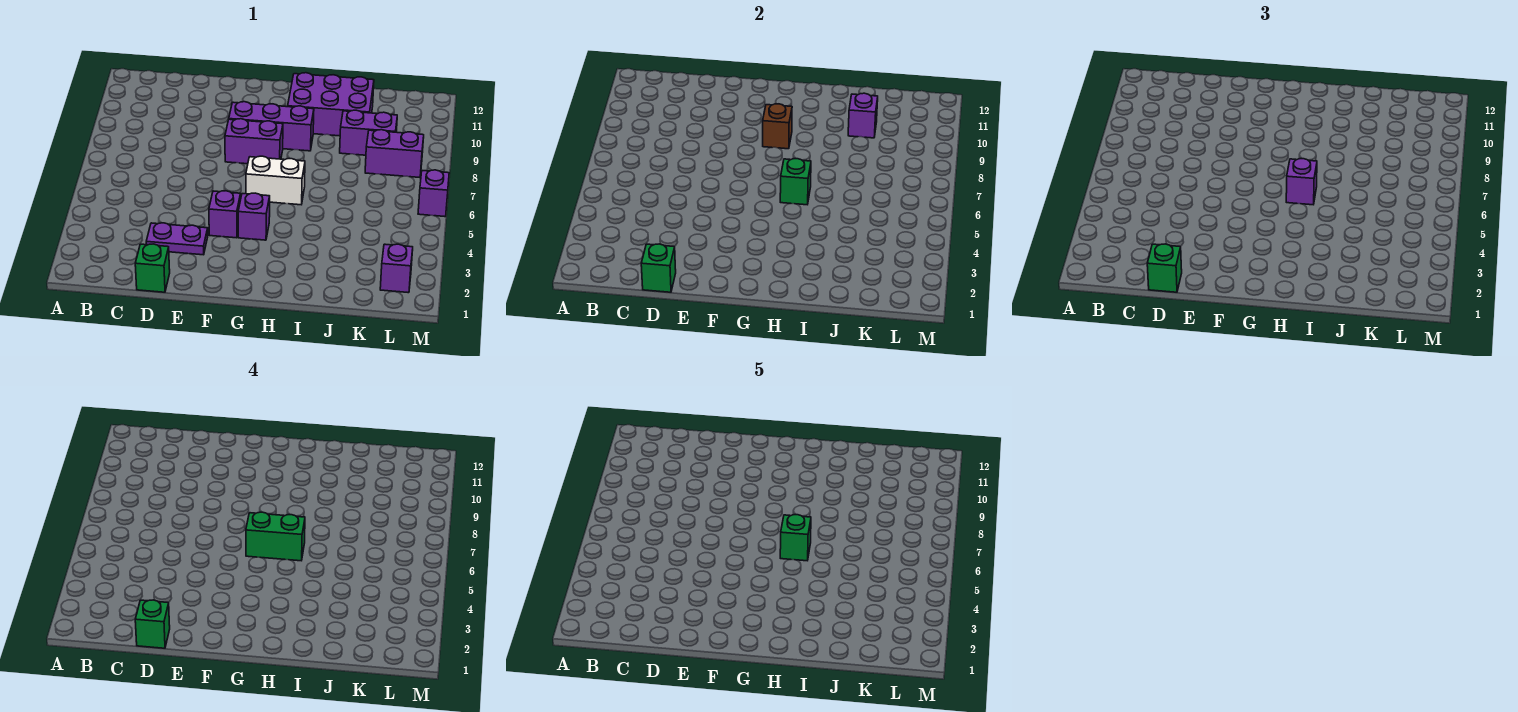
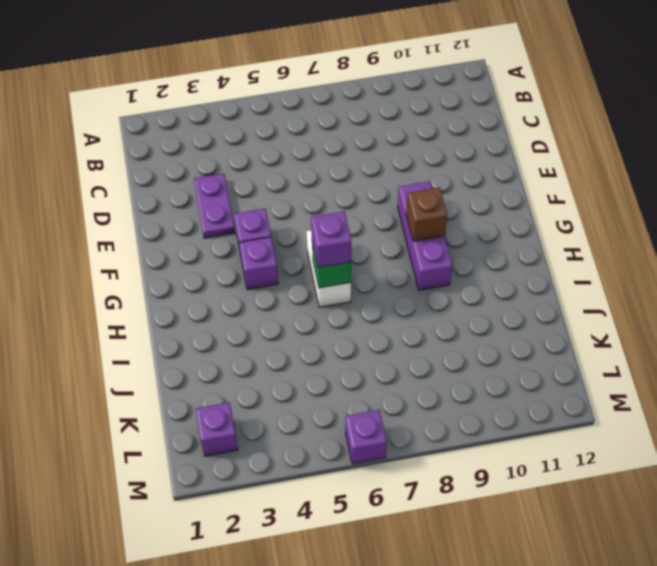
none -> green 1x1 brick [135,244,170,292]
none -> purple 1x2 brick [225,119,283,164]
none -> purple 2x3 brick [288,73,374,136]

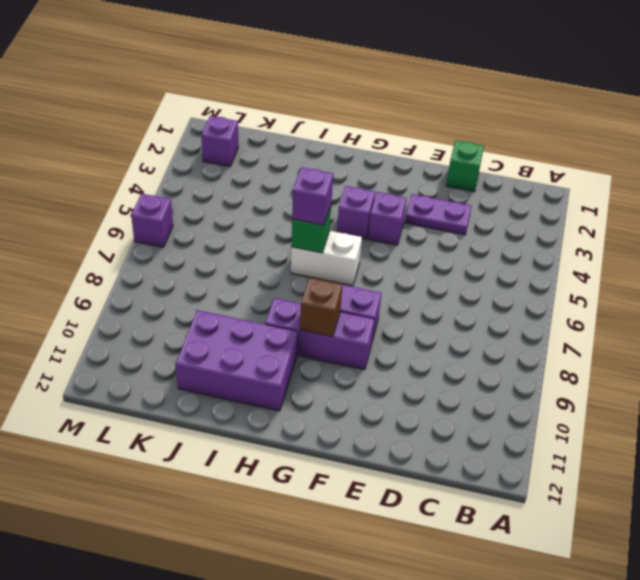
none -> purple 1x2 brick [340,110,397,155]
none -> purple 1x2 brick [365,130,424,178]
none -> green 1x1 brick [641,244,676,292]

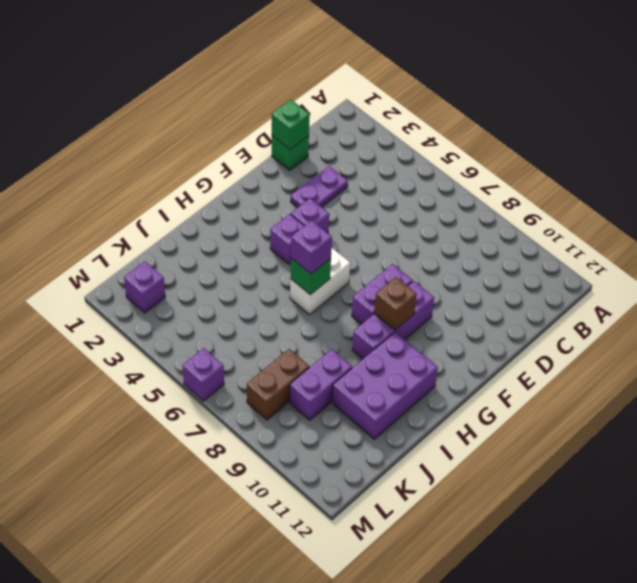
brown 1x2 brick [247,349,309,420] -> purple 1x2 brick [365,130,424,178]
none -> purple 1x1 brick [848,93,878,138]
none -> green 1x1 brick [1147,244,1182,292]
none -> green 1x1 brick [135,600,170,648]

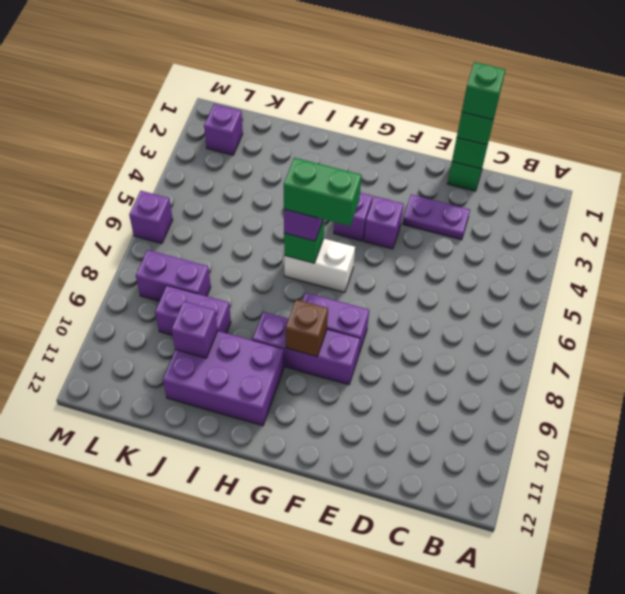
none -> green 1x1 brick [780,515,811,561]

